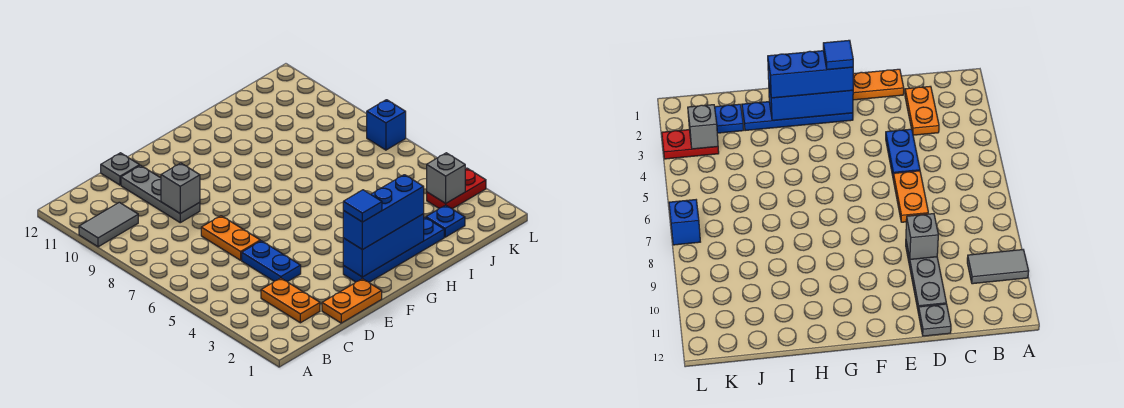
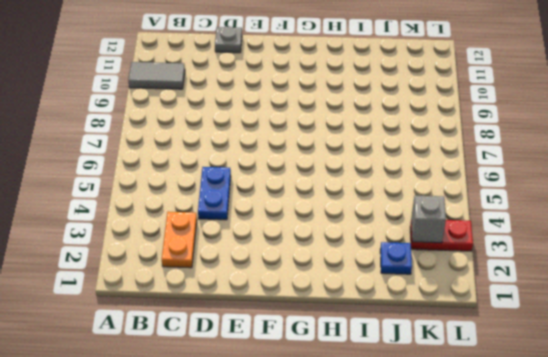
none -> orange 1x2 plate [322,279,382,323]
none -> orange 1x2 plate [201,216,260,260]
none -> grey 1x3 plate [121,165,200,223]

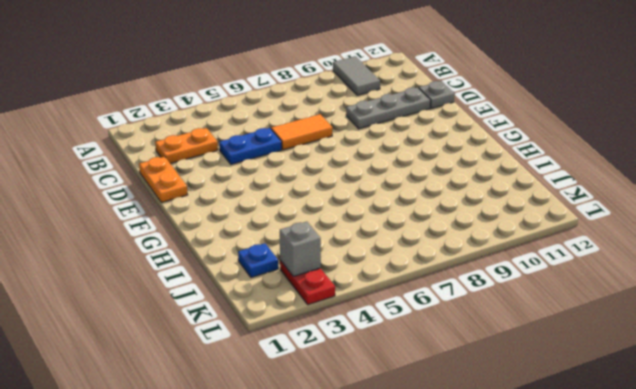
orange 1x2 tile [271,114,333,150] -> orange 1x2 plate [201,216,260,260]
none -> blue 1x4 plate [343,218,444,282]
none -> blue 1x1 brick [367,100,406,150]
none -> grey 1x1 brick [161,163,200,214]

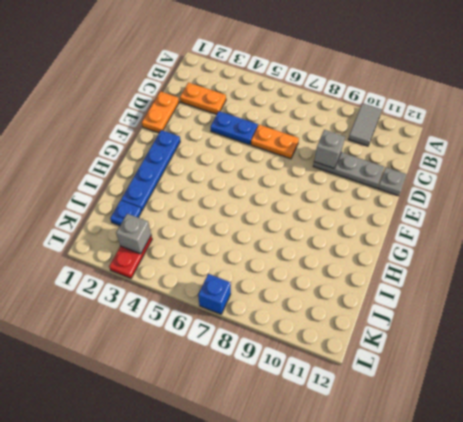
none -> blue 1x3 brick [343,214,424,277]
none -> blue 1x3 brick [343,175,424,250]
none -> blue 1x1 tile [343,190,382,222]

